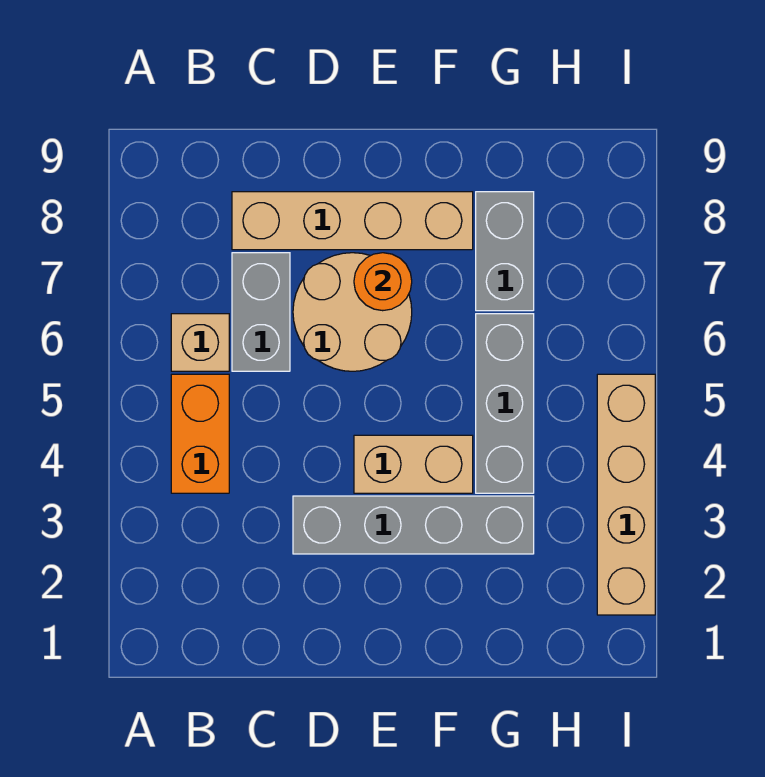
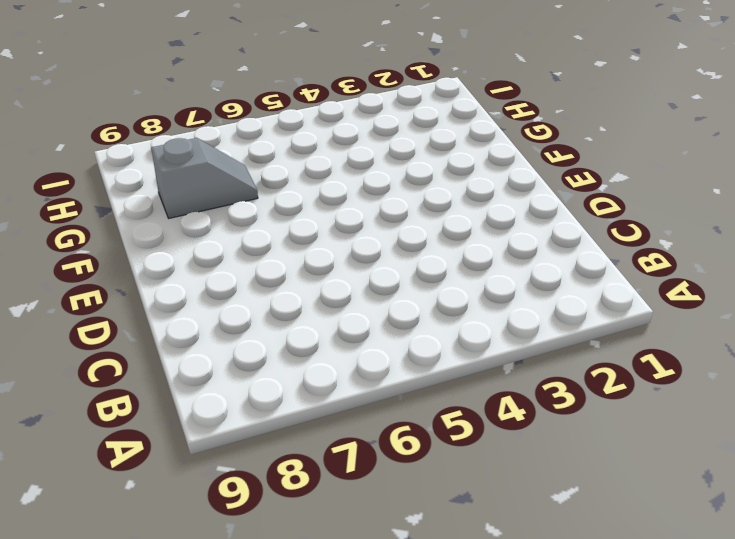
grey 1x2 slope [151,138,258,218] -> grey 1x2 brick [476,192,534,311]
none -> orange 1x2 brick [171,374,229,493]
none -> tan 1x1 brick [171,314,229,371]

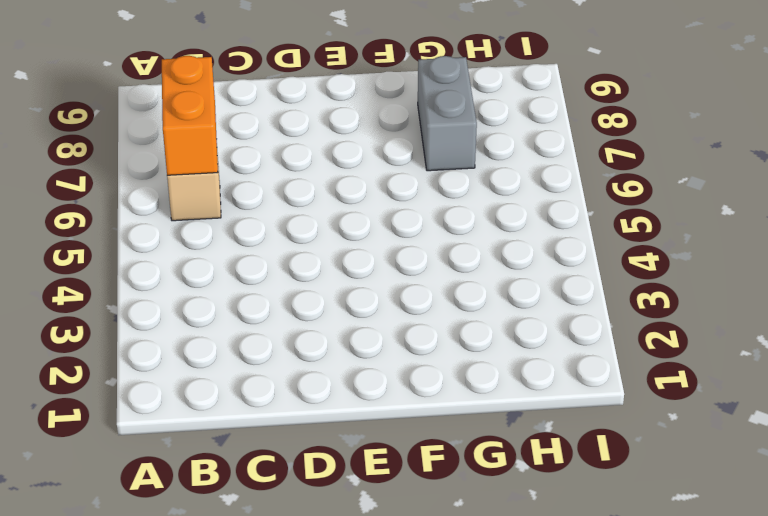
orange 1x2 brick [162,56,218,175] -> orange 1x2 brick moved to [171,374,229,493]
none -> grey 1x2 brick [232,253,290,371]
none -> tan 1x4 brick [232,192,473,250]

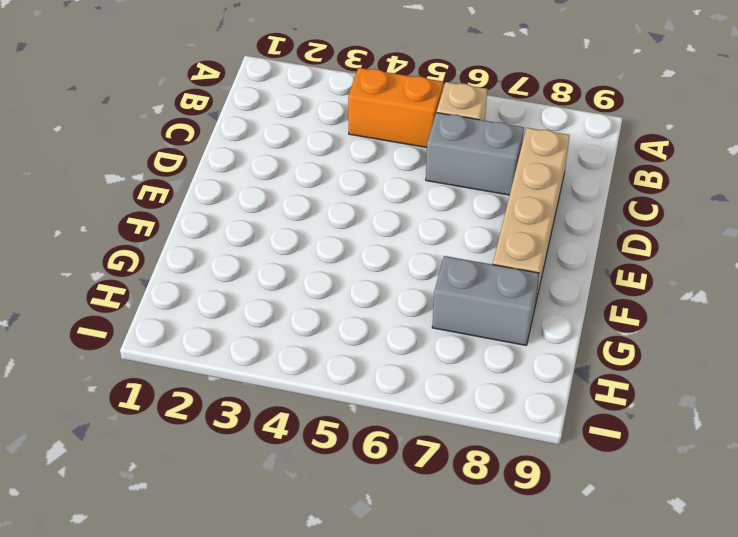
none -> grey 1x4 brick [293,496,534,554]
none -> tan 2x2 round brick [293,253,412,371]

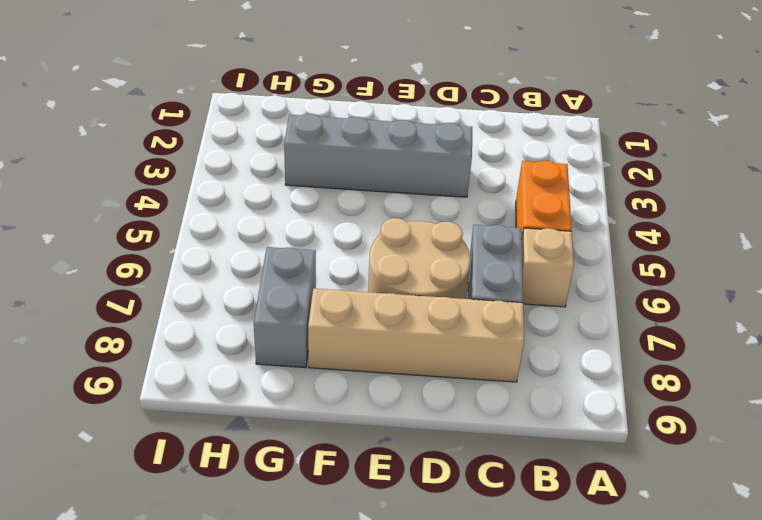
none -> tan 1x2 brick [354,435,473,493]
none -> grey 1x3 brick [476,314,534,493]

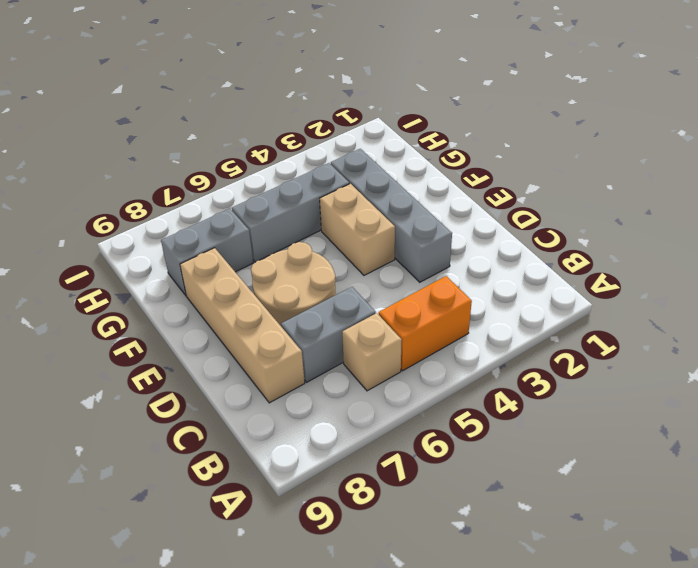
none -> tan 1x4 brick [597,374,655,615]
none -> orange 1x1 round brick [354,253,412,311]

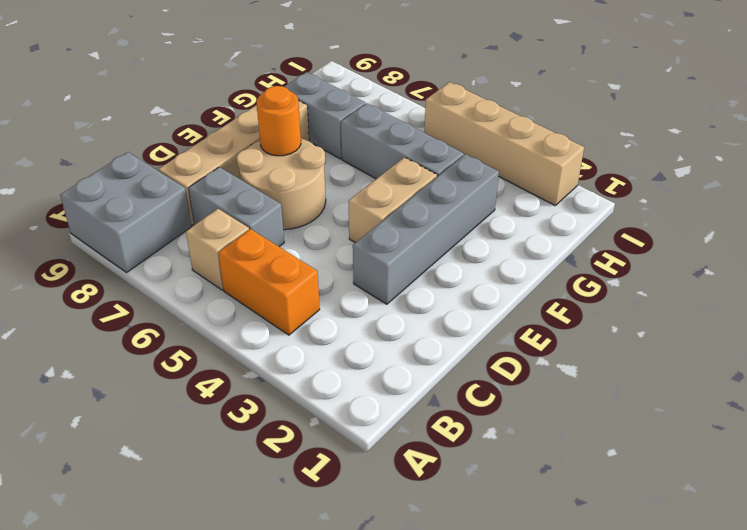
grey 2x2 brick [60,152,192,272] -> none

